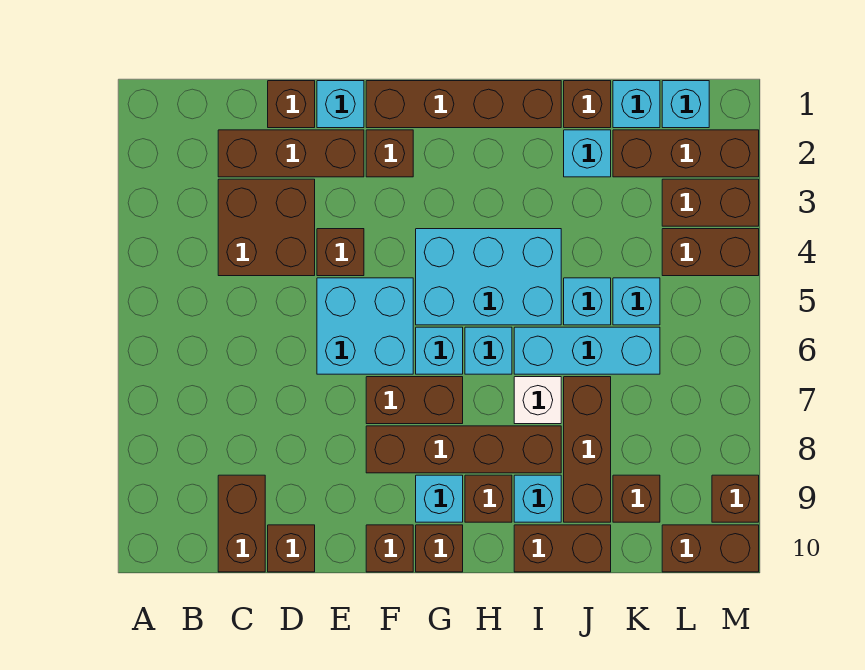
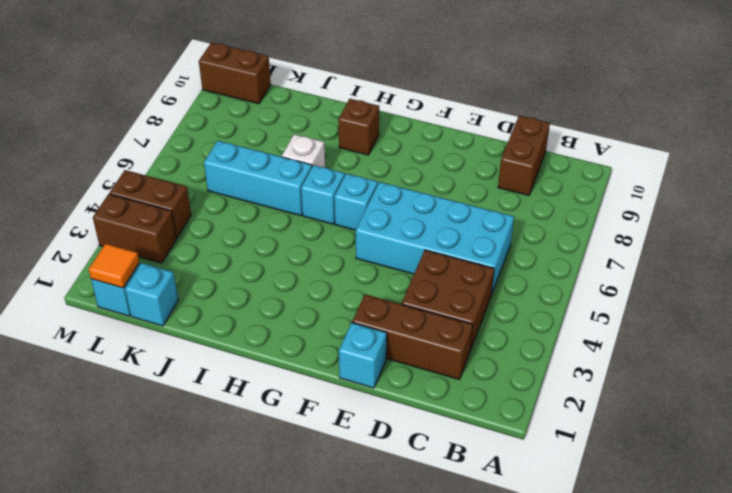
cyan 2x4 brick [356,182,514,295] -> cyan 2x2 brick [317,278,413,374]
orange 1x1 tile [89,244,139,288] -> none
none -> brown 1x1 brick [268,81,315,128]
none -> brown 1x1 brick [268,525,315,572]
none -> brown 1x1 brick [317,229,364,276]
none -> brown 1x4 brick [366,81,561,128]

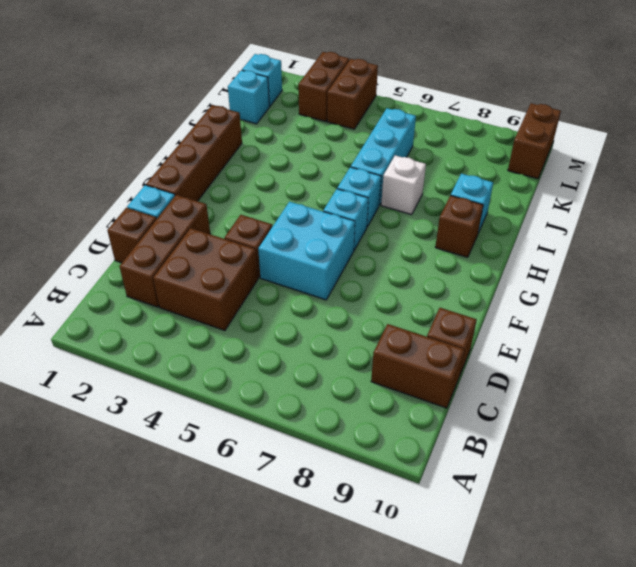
none -> brown 1x1 brick [366,130,413,177]
none -> brown 1x2 brick [366,377,463,424]
none -> brown 1x4 brick [366,426,561,473]
none -> brown 1x1 brick [366,525,413,572]

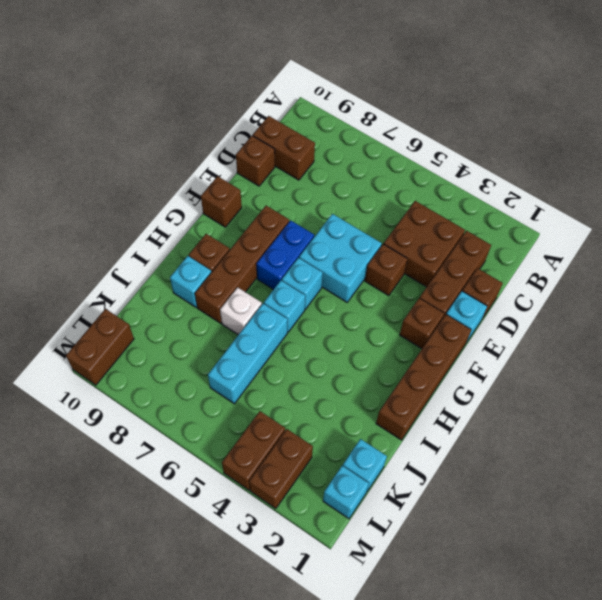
blue 1x2 brick [257,220,314,290] -> brown 1x2 brick [366,377,463,424]
none -> cyan 2x3 brick [416,229,561,325]
none -> cyan 1x1 brick [416,475,463,522]
none -> brown 1x1 brick [416,525,463,572]
none -> brown 1x2 brick [514,525,611,572]

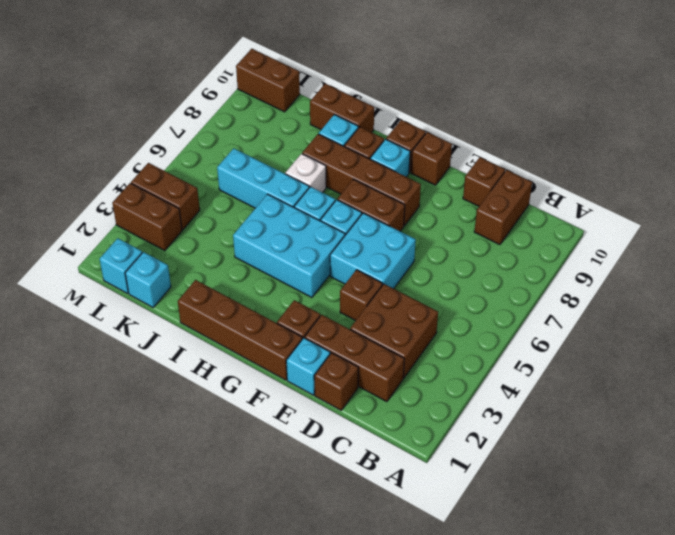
none -> brown 1x1 brick [564,81,611,128]
none -> cyan 1x1 brick [564,130,611,177]
none -> cyan 1x1 brick [564,278,611,325]
none -> brown 1x3 brick [564,377,611,522]

